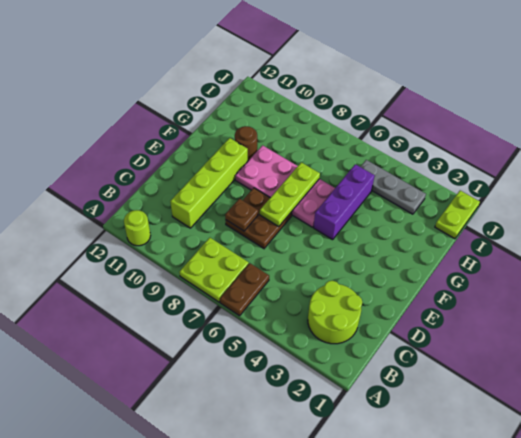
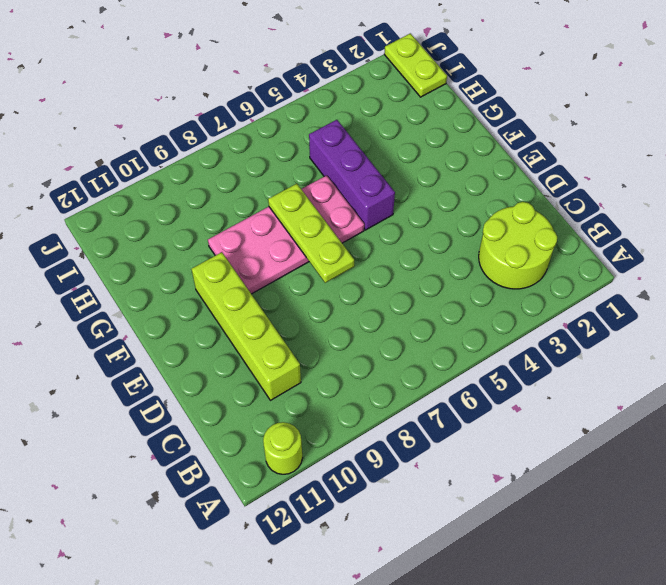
none -> brown 1x2 plate [220,263,269,316]
none -> lime 2x2 plate [179,238,249,302]
none -> brown 2x2 plate [226,188,292,248]

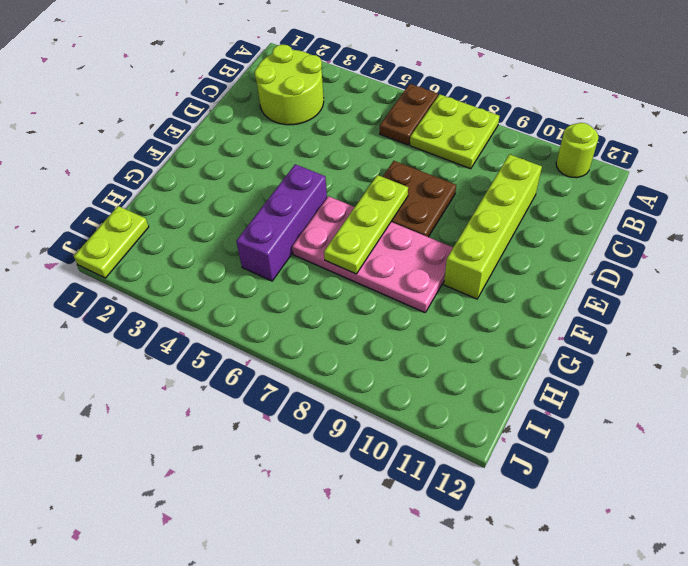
none -> brown 1x1 round brick [235,126,257,161]
none -> grey 1x3 plate [361,160,426,214]
none -> brown 1x1 plate [225,199,258,231]

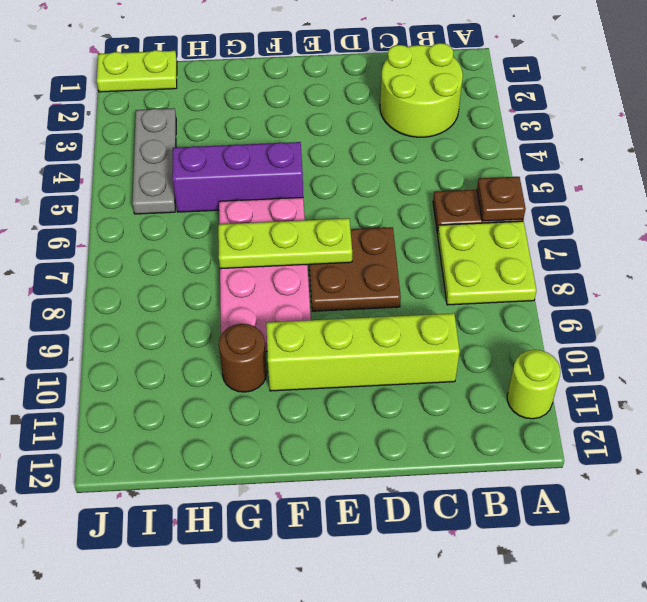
brown 1x1 plate [477,177,526,221] -> brown 1x1 plate moved to [225,199,258,231]

